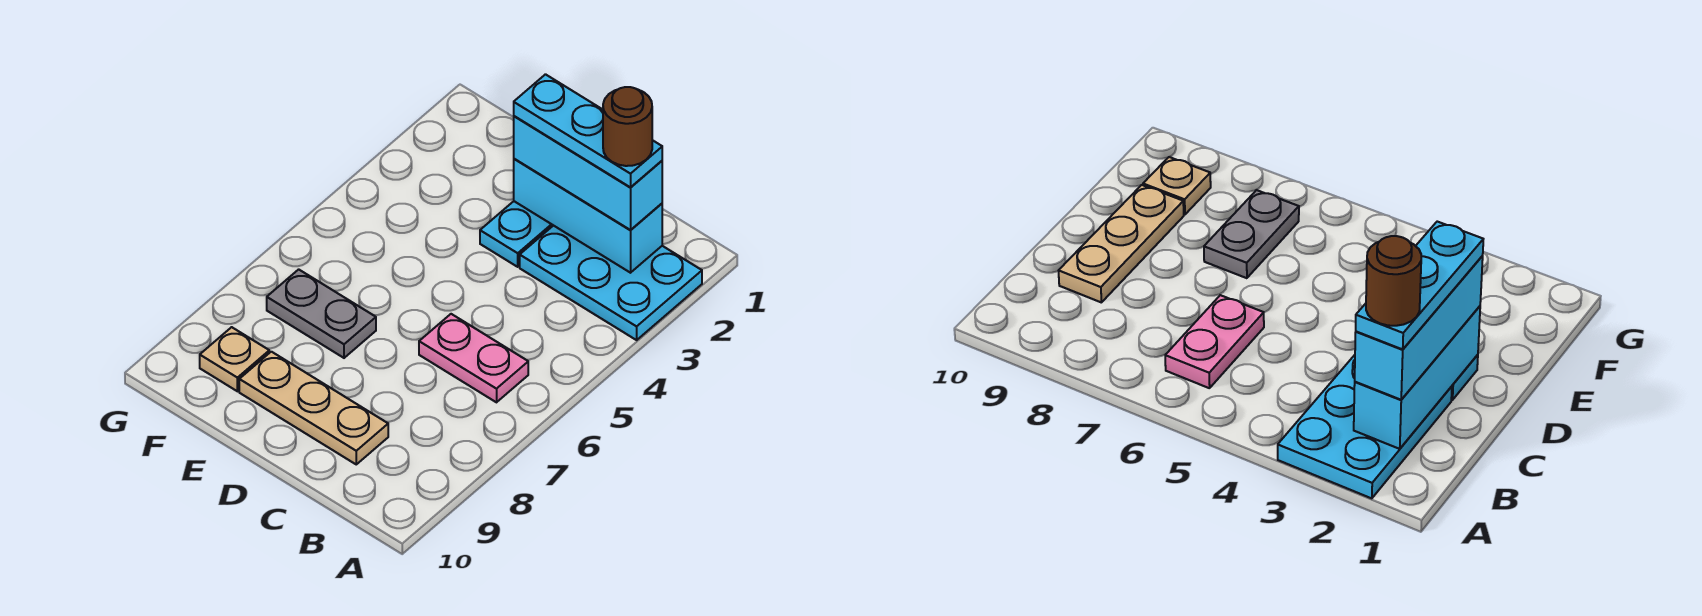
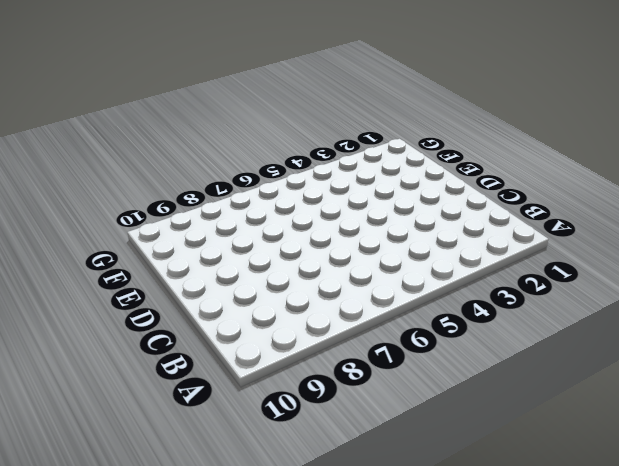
none -> cyan 2x3 plate [520,225,702,340]
none -> pink 1x2 plate [419,314,528,402]

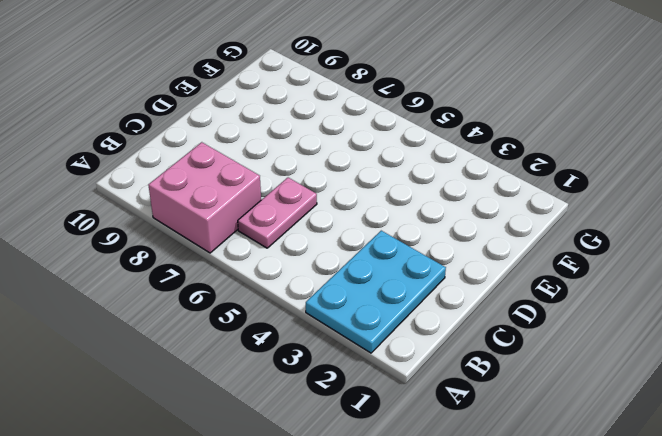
pink 2x2 brick [148,142,261,253] -> none
none -> tan 1x3 plate [239,352,388,464]
none -> cyan 1x2 plate [480,201,553,267]

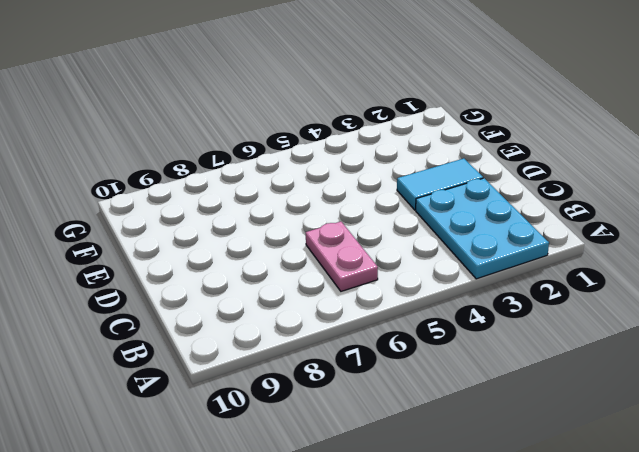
cyan 1x2 tile [397,158,483,210] -> cyan 1x2 plate [480,201,553,267]
none -> tan 1x3 plate [239,352,388,464]
none -> grey 1x2 plate [267,269,376,358]

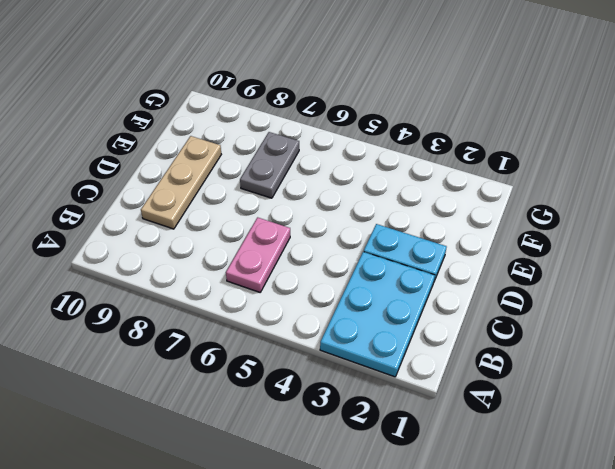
none -> tan 1x1 plate [200,327,269,391]
none -> cyan 1x3 brick [514,159,662,273]

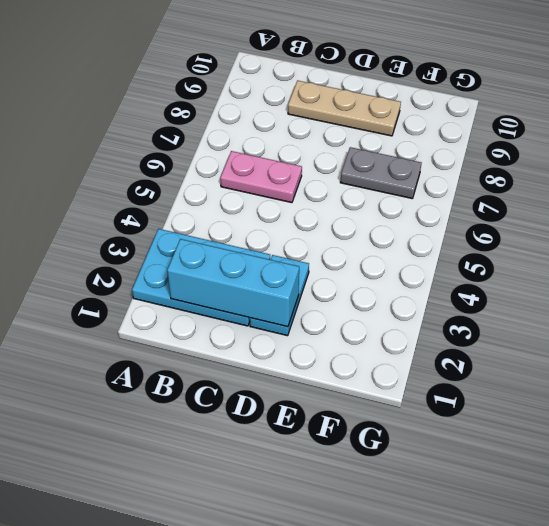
none -> tan 1x1 plate [200,327,269,391]
none -> cyan 1x3 brick [514,116,662,230]

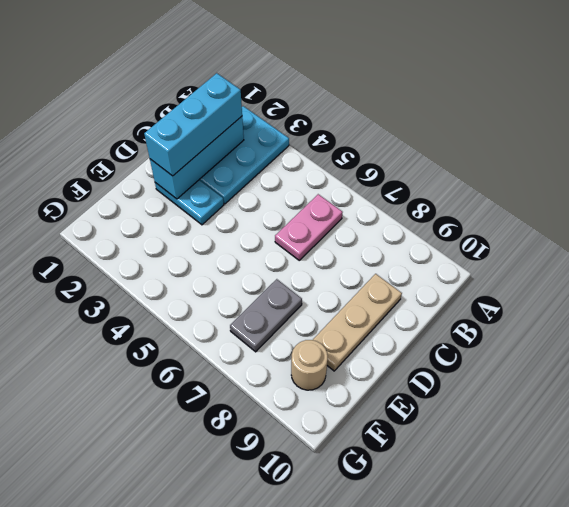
tan 1x1 round brick [291,340,328,390] -> tan 1x1 plate [200,327,269,391]
none -> cyan 1x3 plate [514,74,662,188]
none -> brown 1x1 round brick [603,87,652,166]

